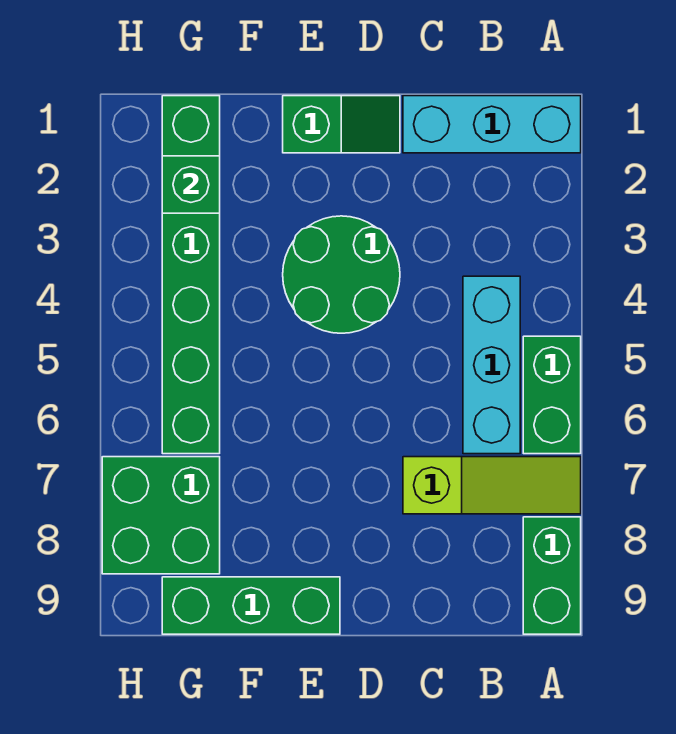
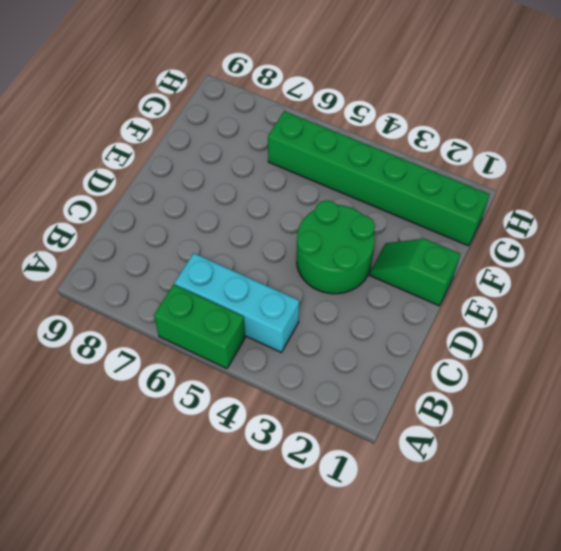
green 1x2 slope [370,239,460,306] -> green 1x2 slope turned to [283,96,400,153]
none -> cyan 1x3 brick [403,96,581,153]
none -> lime 1x3 slope [403,457,581,514]

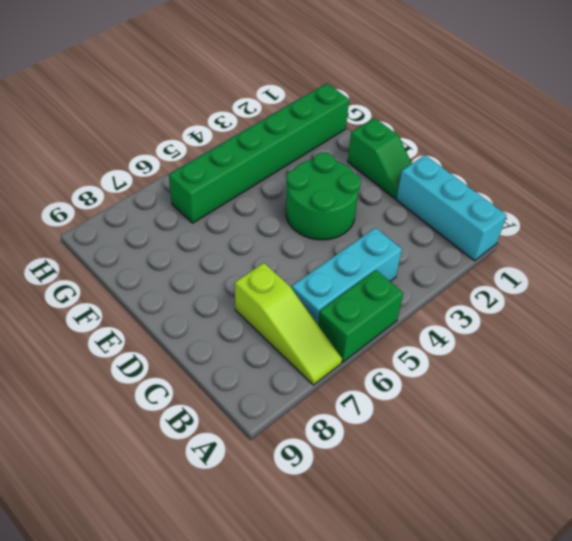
none -> green 1x2 brick [523,517,581,634]
none -> green 1x3 brick [162,577,340,634]

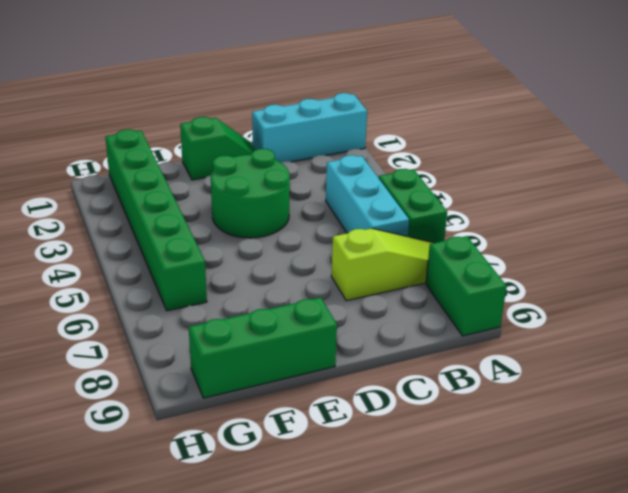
none -> green 2x2 brick [102,457,220,574]
none -> green 1x1 brick [162,156,220,213]

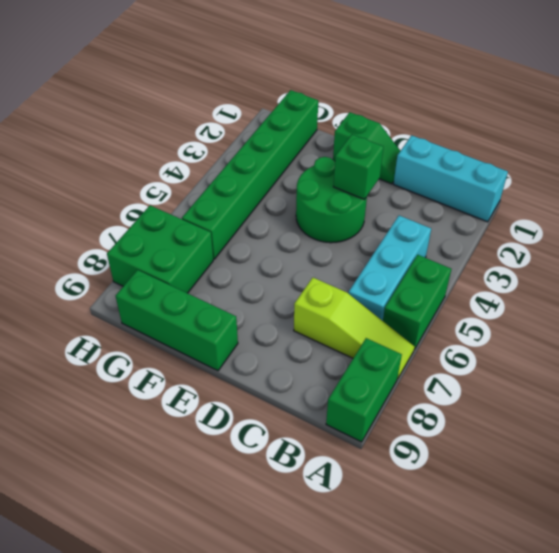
green 1x1 brick [333,134,384,199] -> green 1x1 brick moved to [162,156,220,213]

